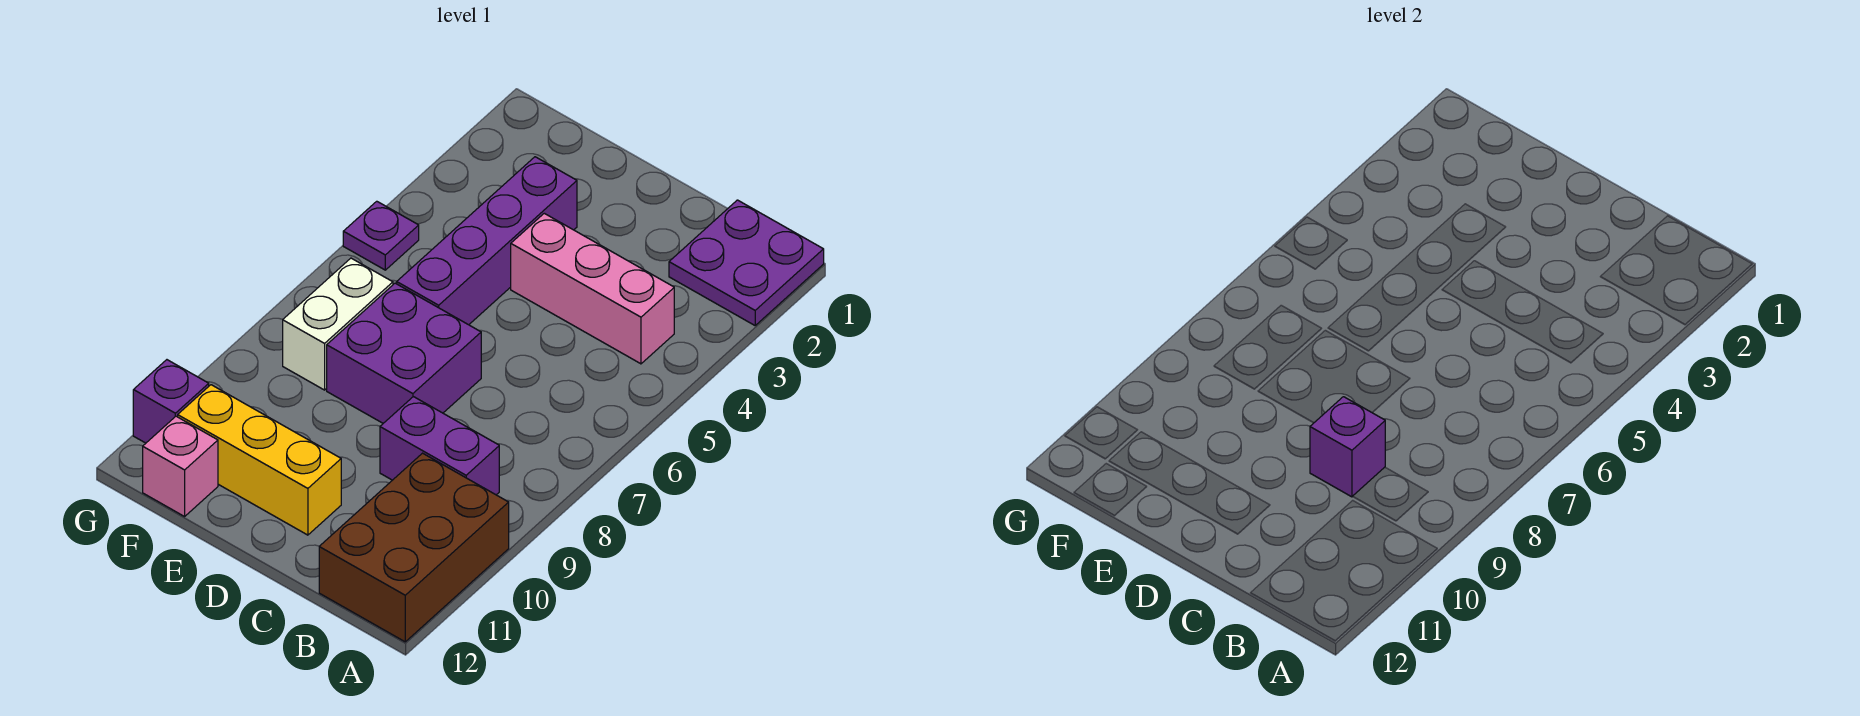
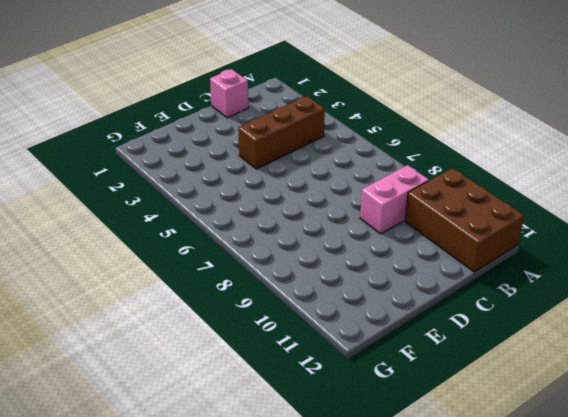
brown 1x3 brick [238,96,325,169] -> pink 1x3 brick [511,213,674,364]
pink 1x2 brick [360,165,429,234] -> purple 1x2 brick [380,397,499,495]
pink 1x1 brick [210,69,248,118] -> pink 1x1 brick moved to [143,416,218,516]
none -> purple 2x2 plate [669,200,824,325]
none -> purple 2x2 brick [327,283,481,423]
none -> yellow 1x3 brick [178,385,341,535]

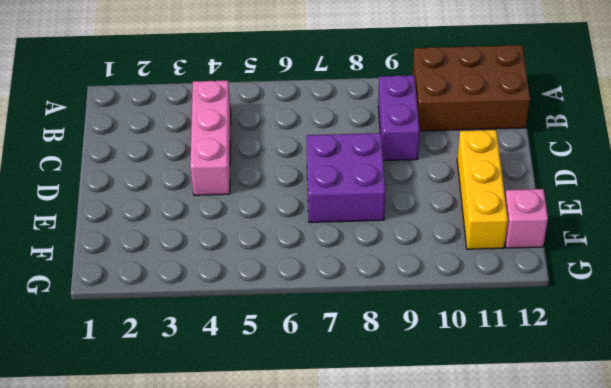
none -> purple 2x2 plate [669,200,824,325]
none -> purple 1x4 brick [397,157,577,325]
none -> white 1x2 brick [283,258,393,390]

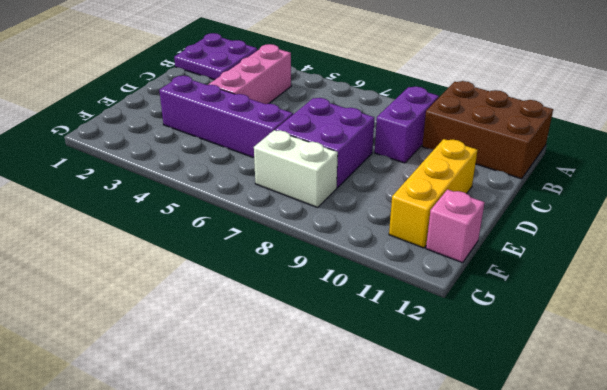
none -> purple 1x1 plate [343,201,419,270]
none -> purple 1x1 brick [133,360,209,443]
none -> purple 1x1 brick [1310,397,1385,497]

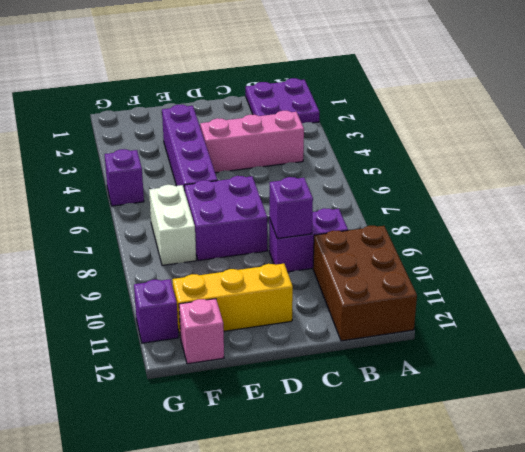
purple 1x1 brick [105,149,144,206] -> purple 1x1 plate [343,201,419,270]

